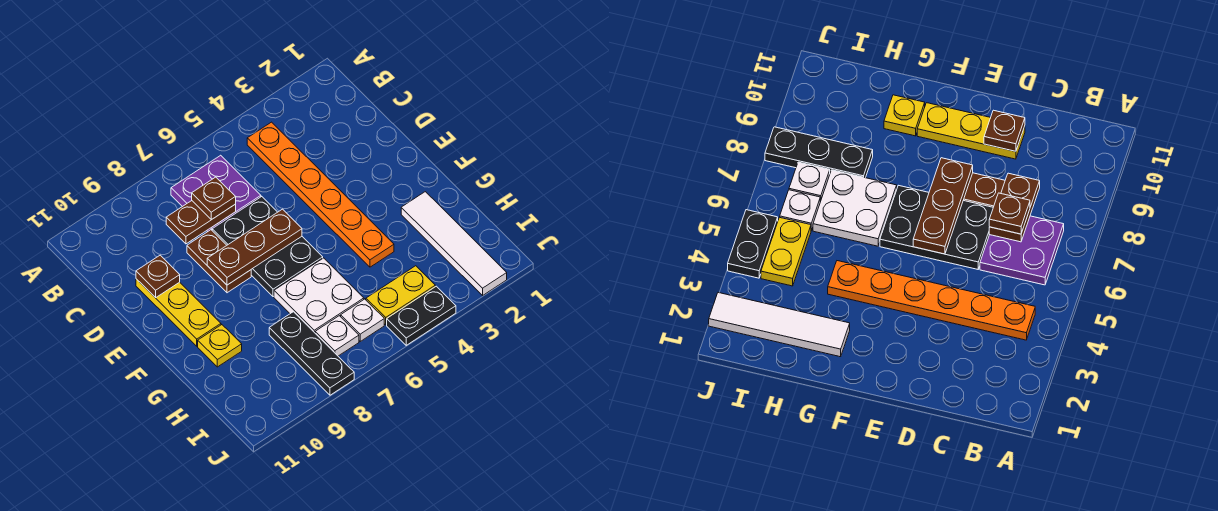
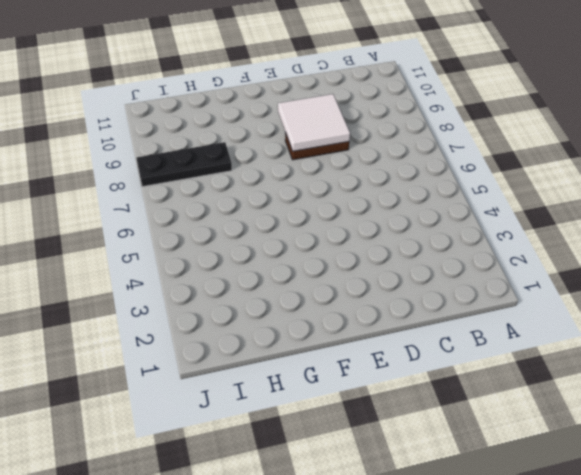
white 2x2 tile [278,94,350,151] -> brown 1x3 plate [207,209,302,285]
none -> orange 1x6 plate [247,122,394,267]
none -> purple 2x2 plate [171,155,261,231]
none -> black 2x3 plate [212,197,323,297]

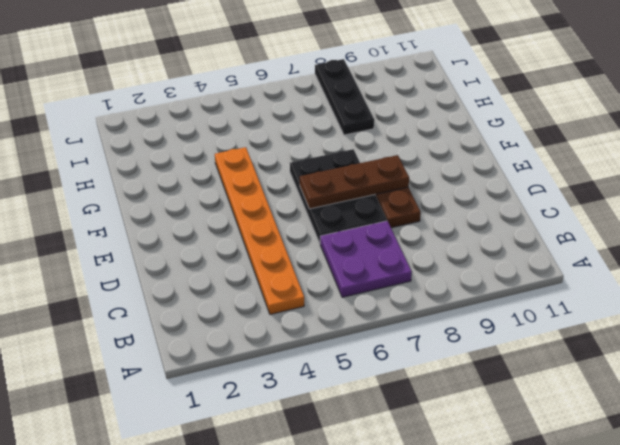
none -> yellow 1x3 plate [136,279,221,346]
none -> white 1x4 tile [401,192,507,295]
none -> white 2x2 plate [274,258,364,333]

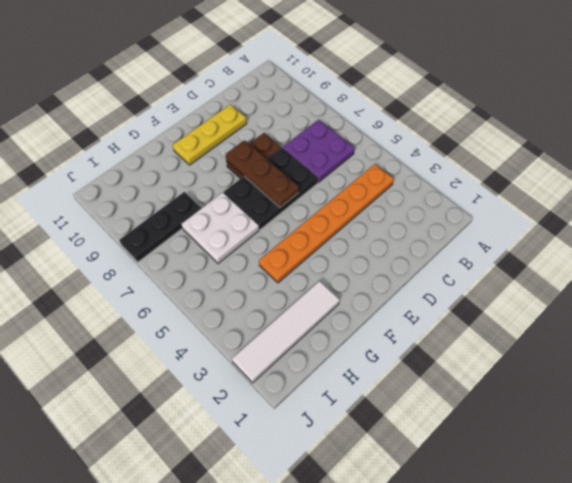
none -> yellow 1x1 plate [198,325,242,367]
none -> yellow 1x2 plate [366,266,435,325]
none -> white 1x1 plate [341,299,384,341]

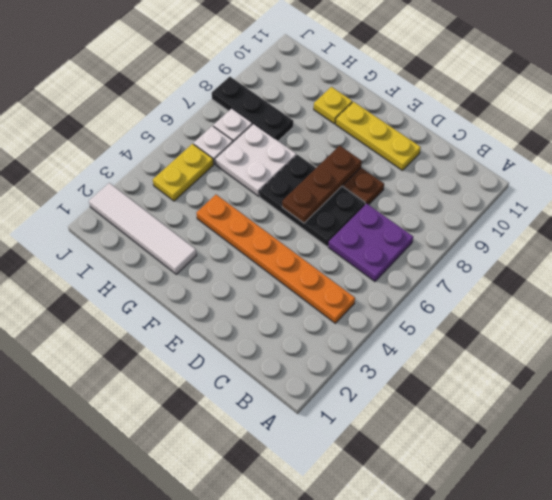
none -> black 1x2 plate [387,286,456,345]
none -> brown 1x2 plate [166,201,236,244]
none -> brown 1x1 plate [136,255,180,298]

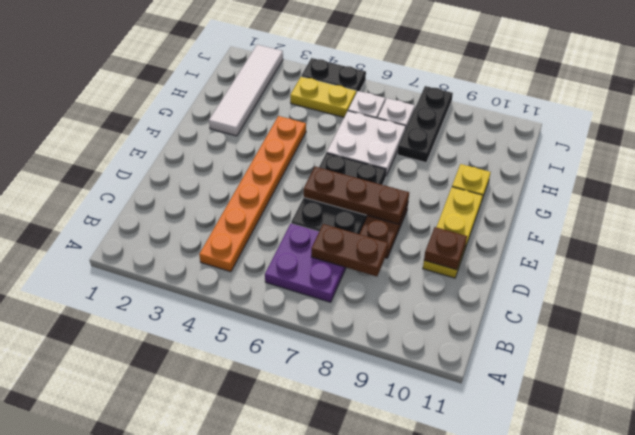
none -> brown 1x1 plate [192,177,236,220]

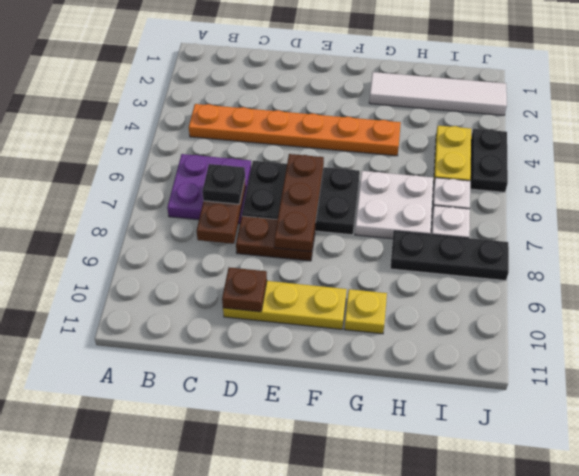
black 1x1 plate [202,164,245,204] -> brown 1x1 plate [192,177,236,220]

